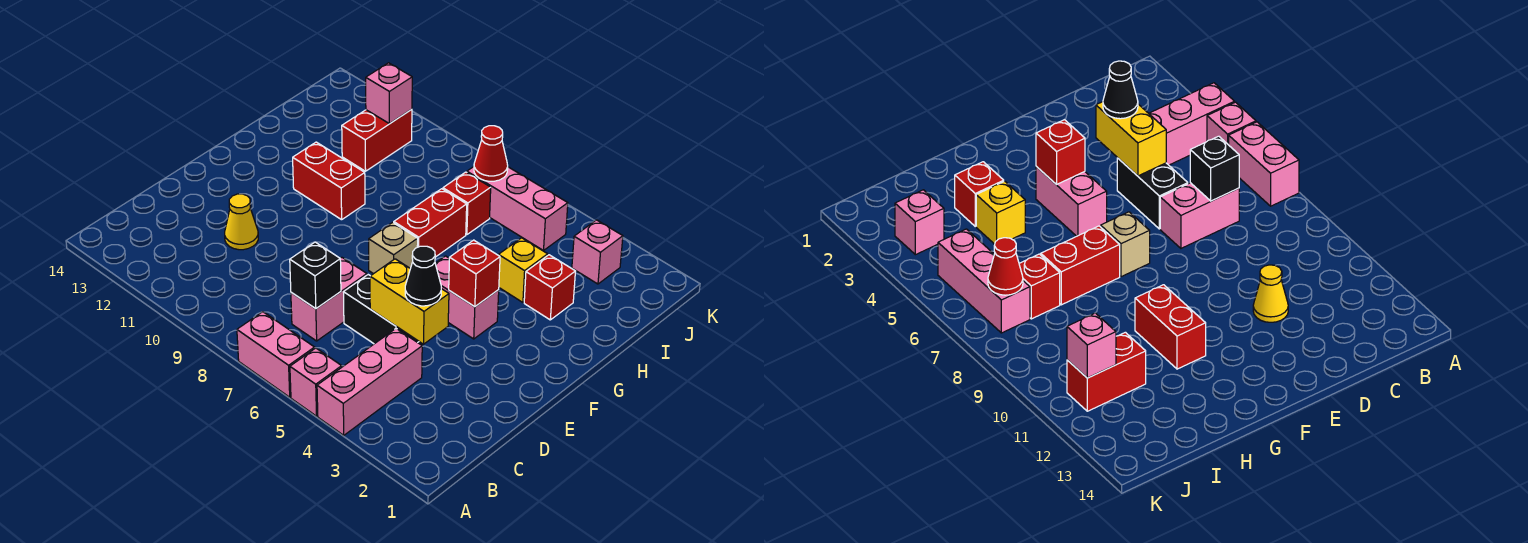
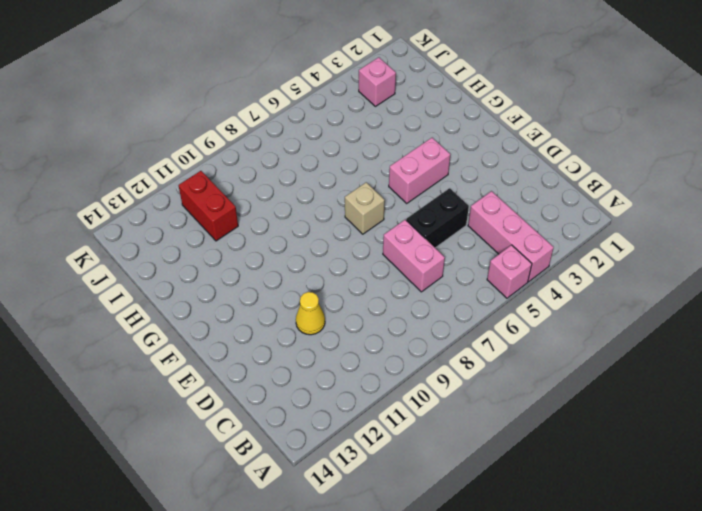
none -> pink 1x2 brick [237,312,315,397]
none -> red 1x2 brick [394,189,467,257]
none -> red 1x2 brick [293,142,365,220]

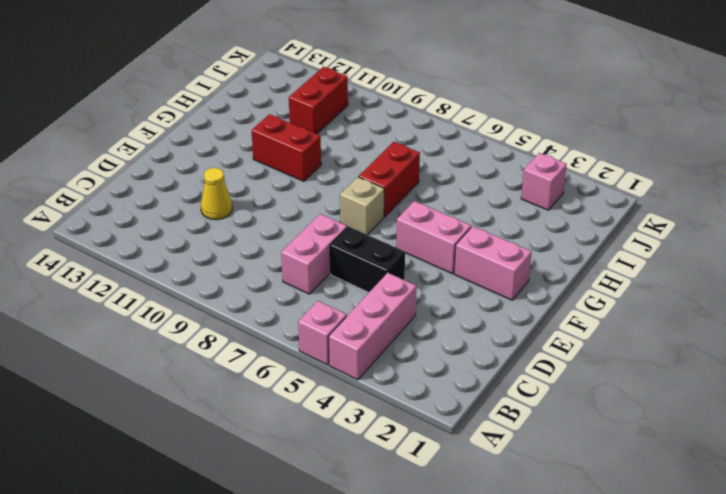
pink 1x2 brick [454,226,532,300] -> pink 1x2 brick moved to [237,312,315,397]
none -> red 1x1 brick [524,255,575,320]
none -> yellow 1x1 brick [498,238,548,302]
none -> red 1x1 brick [443,172,491,235]

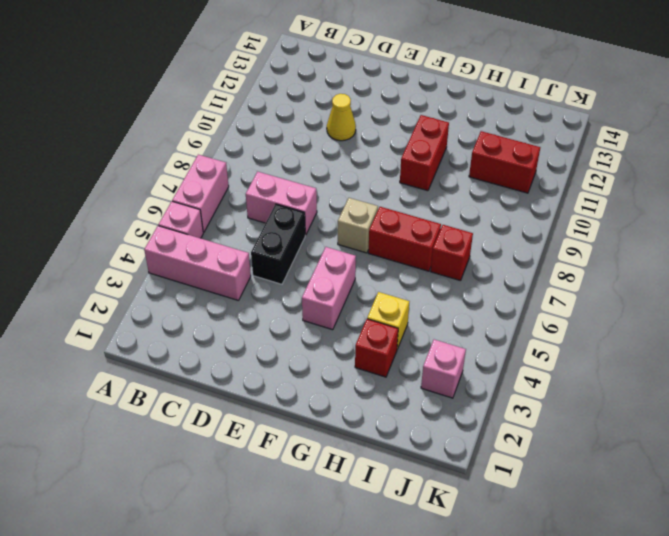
none -> pink 1x3 brick [467,167,568,250]
none -> black 1x1 brick [290,242,341,309]
none -> yellow 1x2 brick [370,259,449,344]

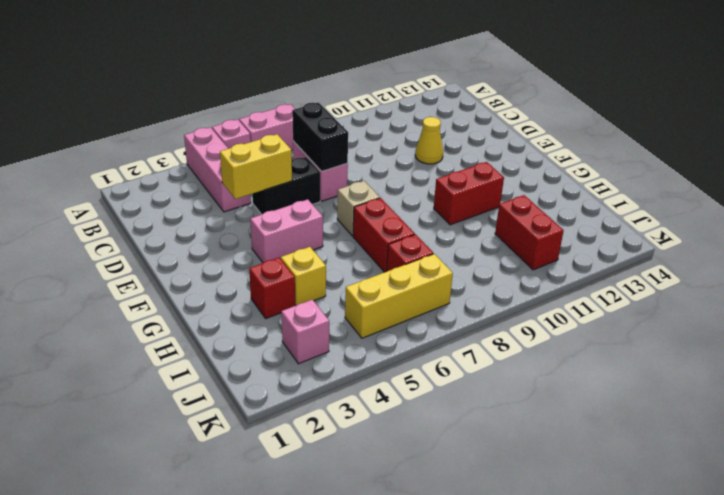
black 1x2 brick [292,102,348,171] -> black 1x1 brick [290,242,341,309]
yellow 1x3 brick [345,254,453,338] -> pink 1x3 brick [467,167,568,250]
none -> red 1x1 brick [449,240,500,307]
none -> red 1x1 cone [474,126,508,181]
none -> pink 1x1 brick [366,63,412,124]

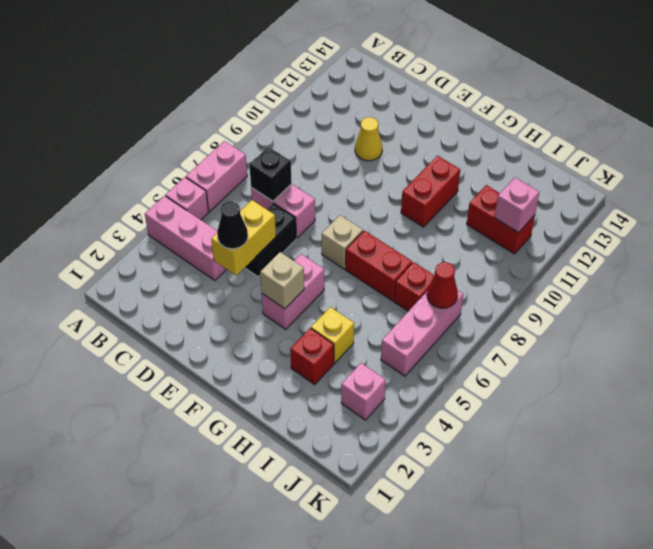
tan 1x1 brick [260,252,304,309] -> red 1x1 brick [449,240,500,307]

